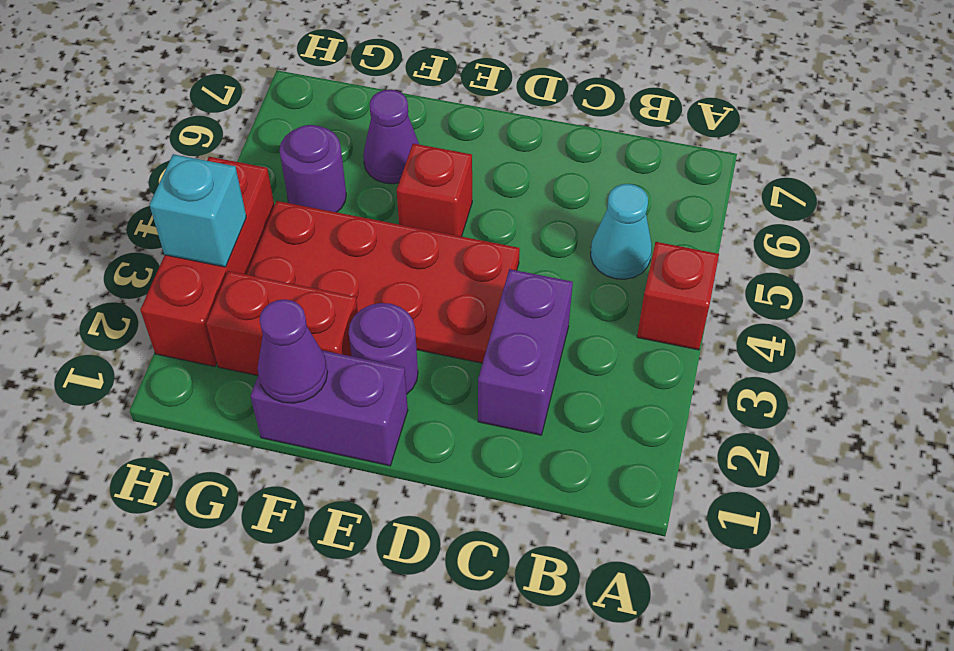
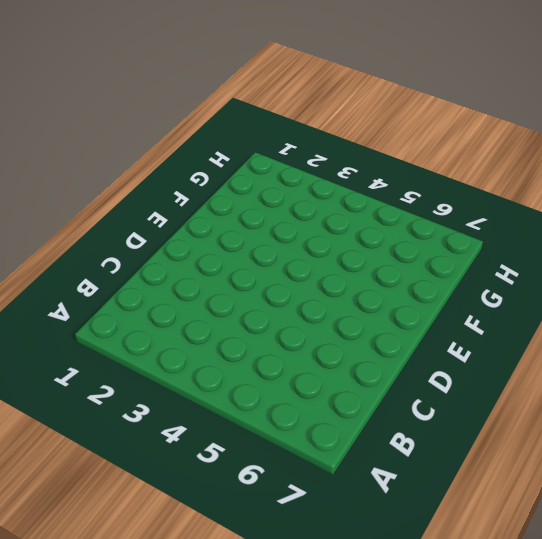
none -> red 1x1 brick [637,242,719,350]
none -> cyan 1x1 cone [591,184,652,279]
none -> purple 1x2 brick [478,269,573,435]

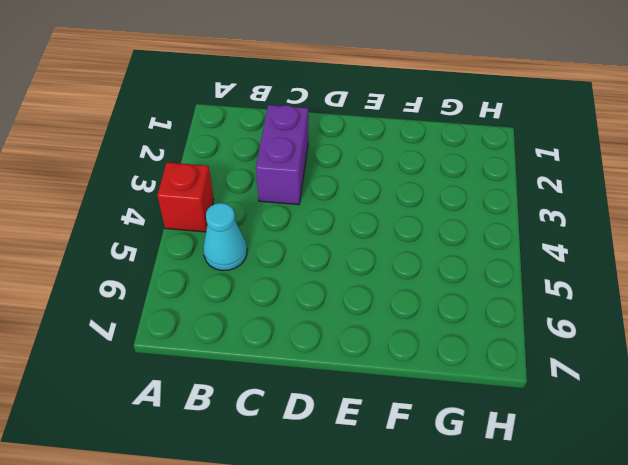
none -> red 2x4 plate [246,201,520,363]
none -> purple 1x2 brick [250,350,408,466]
none -> purple 1x1 round brick [348,303,418,394]

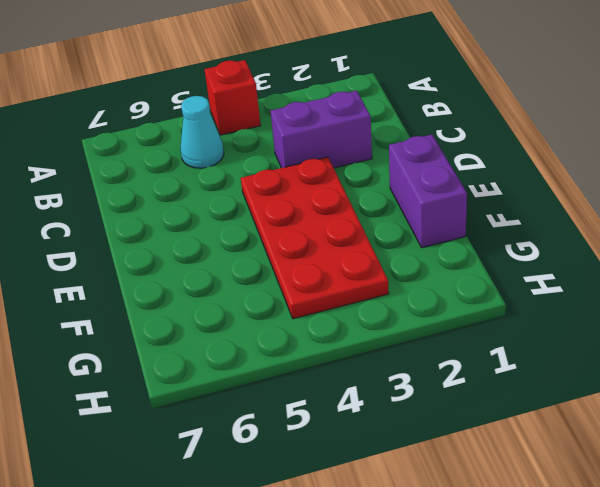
none -> purple 1x1 round brick [348,303,418,394]
none -> red 1x1 brick [397,144,472,237]
none -> red 1x2 brick [206,271,358,376]

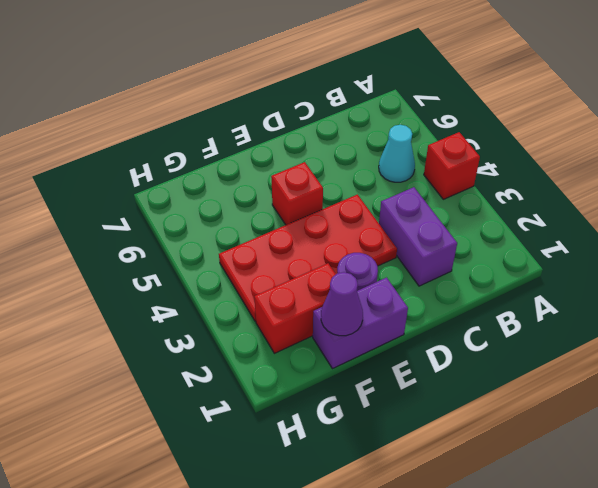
none -> purple 1x1 cone [363,90,419,184]
none -> purple 1x1 round brick [279,125,346,212]
none -> red 1x3 brick [140,157,274,367]

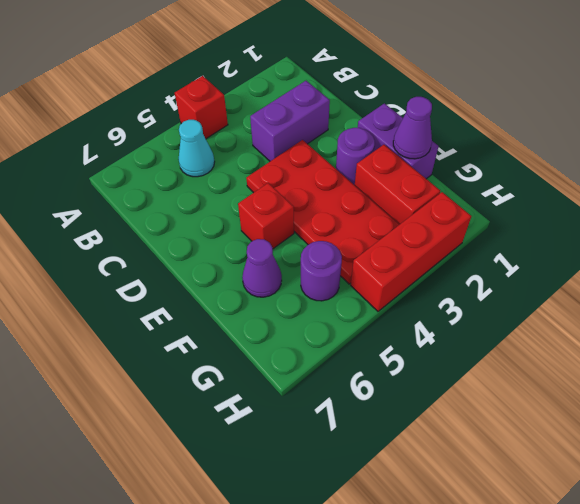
none -> cyan 1x1 brick [149,154,246,267]

